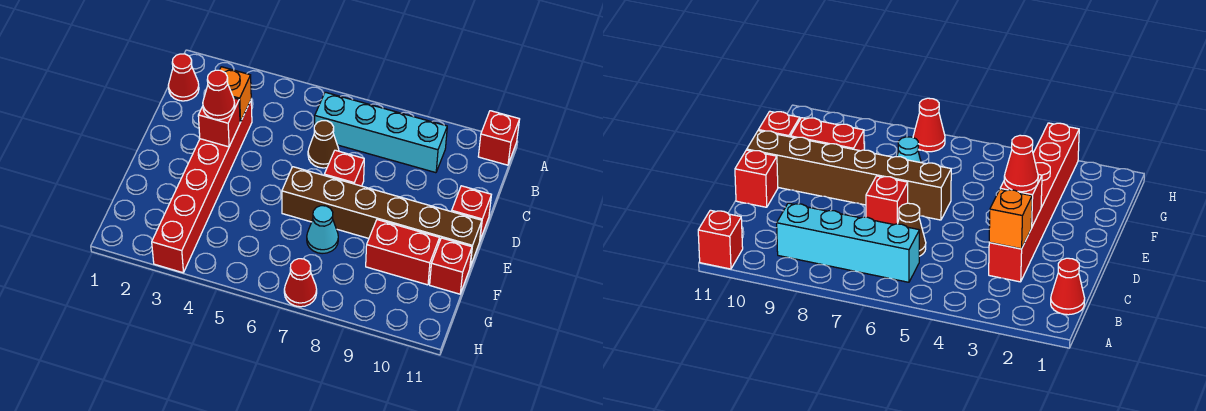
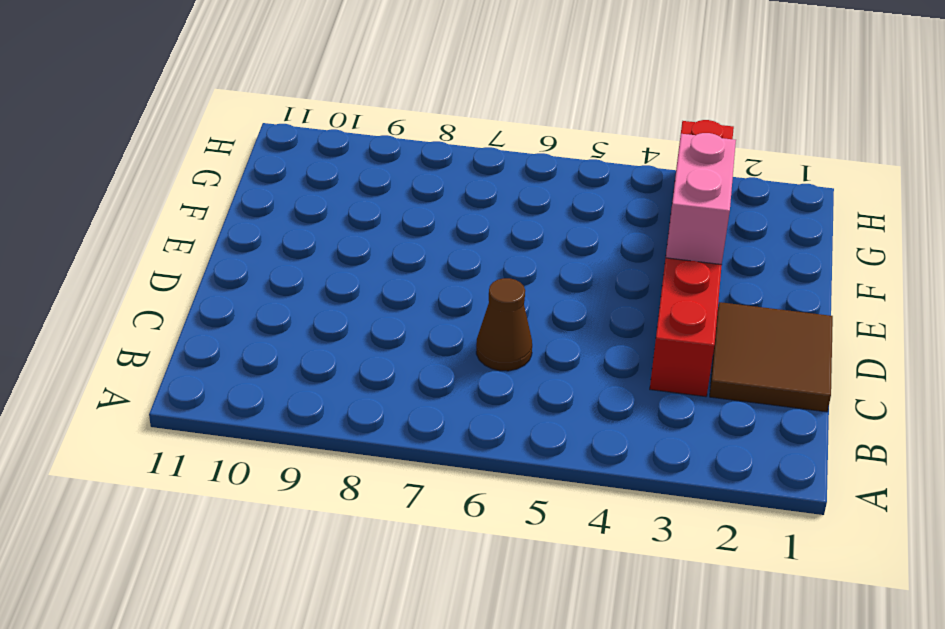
brown 2x2 tile [710,302,833,412] -> none
pink 1x2 brick [666,133,736,265] -> none
none -> red 1x1 brick [478,111,520,165]
none -> red 1x1 cone [168,54,199,101]
none -> cyan 1x4 brick [315,92,447,173]

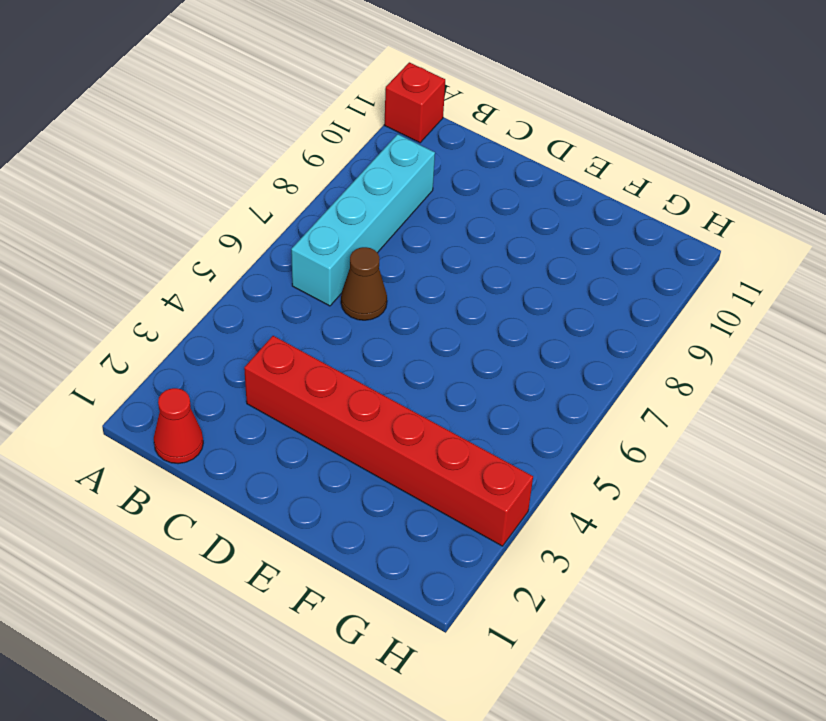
none -> red 1x1 brick [324,150,364,186]
none -> red 1x1 brick [452,186,491,240]
none -> brown 1x6 brick [282,167,482,267]

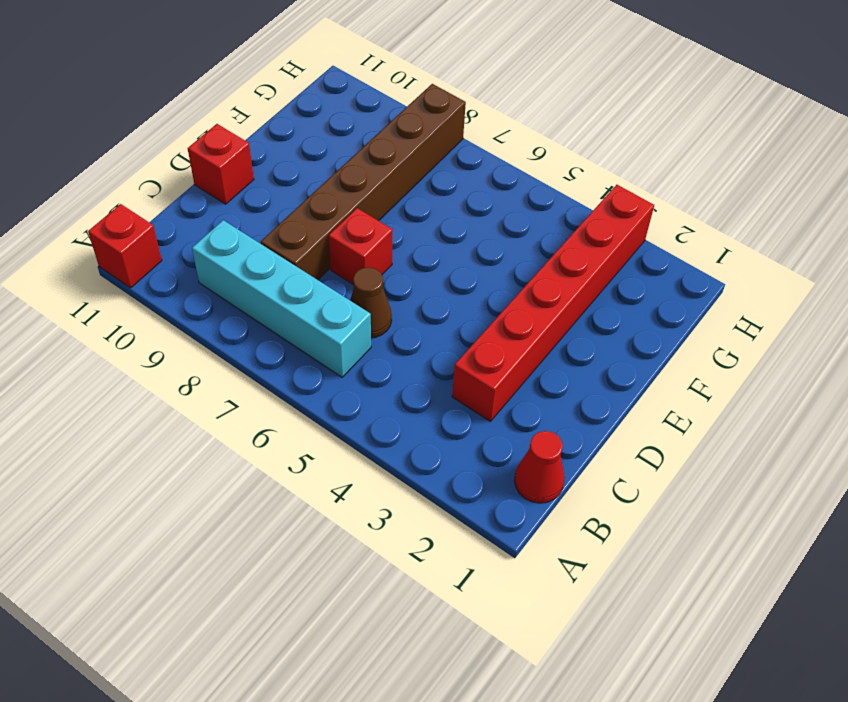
brown 1x6 brick [261,84,466,280] -> brown 1x6 brick turned to [282,167,482,267]
none -> cyan 1x1 cone [307,206,338,254]
none -> red 1x2 brick [366,220,439,285]
none -> red 1x1 brick [430,238,472,294]

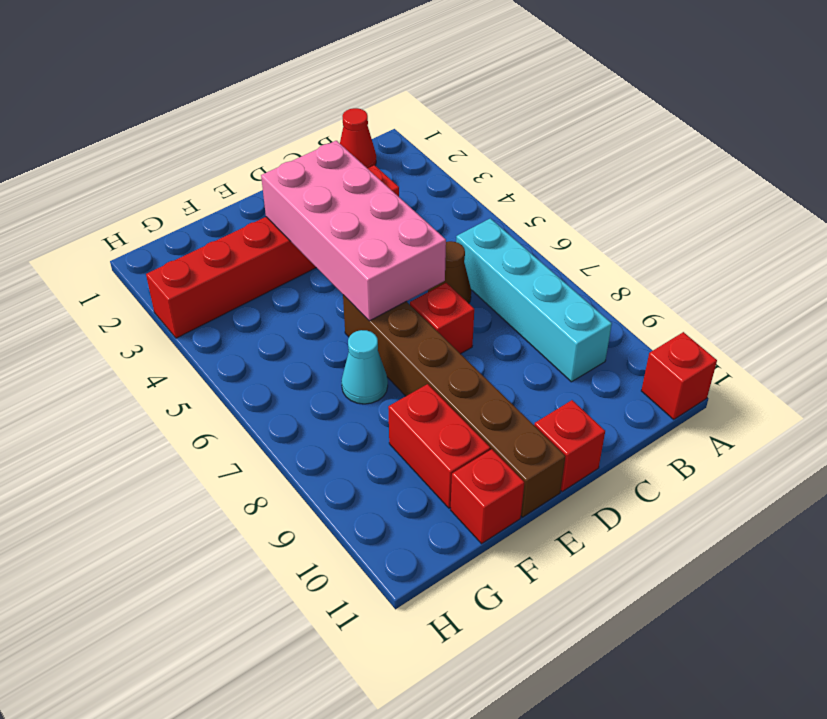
pink 2x4 brick [261,141,446,321] -> red 1x1 brick [198,98,240,147]
none -> red 1x1 cone [284,259,317,307]
none -> orange 1x1 brick [220,67,251,122]
none -> red 1x1 cone [203,70,235,120]

